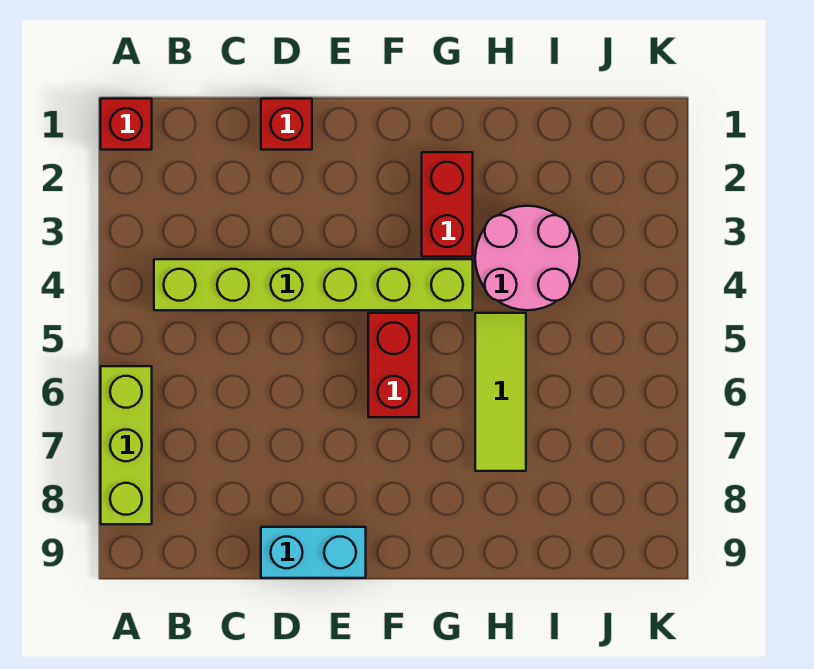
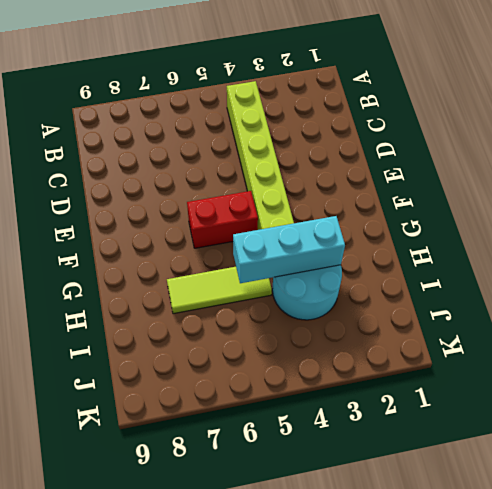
cyan 2x2 round brick [272,265,342,320] -> pink 2x2 round brick [475,206,580,310]
cyan 1x3 brick [233,216,345,283] -> none
none -> red 1x1 brick [101,99,152,150]
none -> lime 1x3 brick [101,366,152,524]

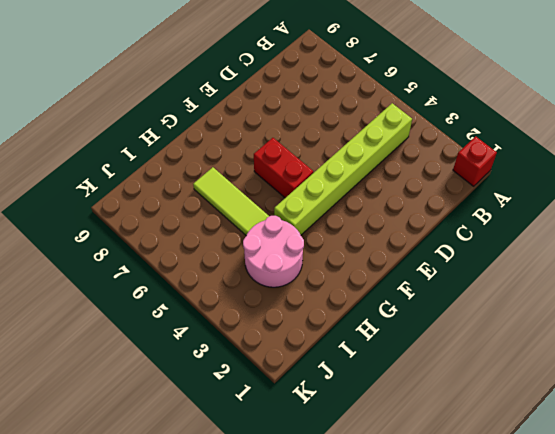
none -> lime 1x3 brick [101,366,152,524]
none -> red 1x1 brick [261,99,312,150]

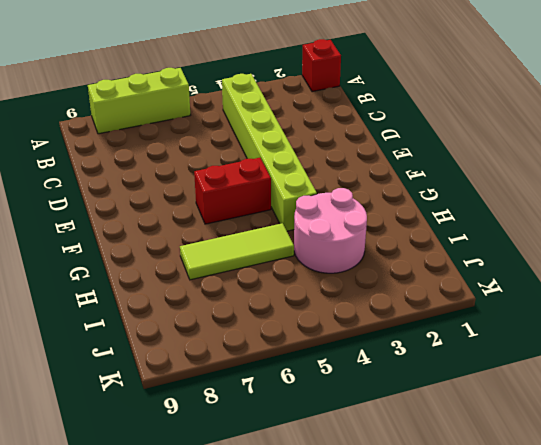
none -> red 1x1 brick [261,99,312,150]
none -> cyan 1x2 brick [261,527,366,578]

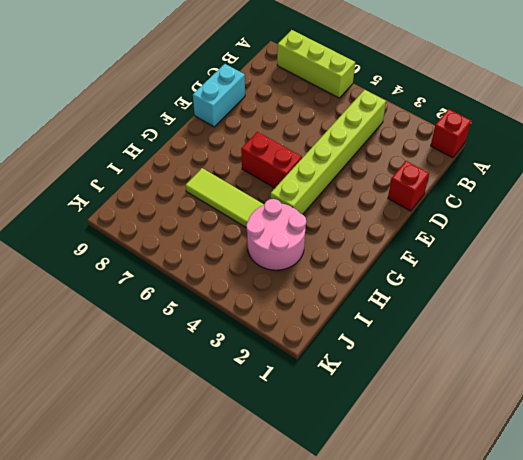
none -> red 1x2 brick [422,152,473,257]

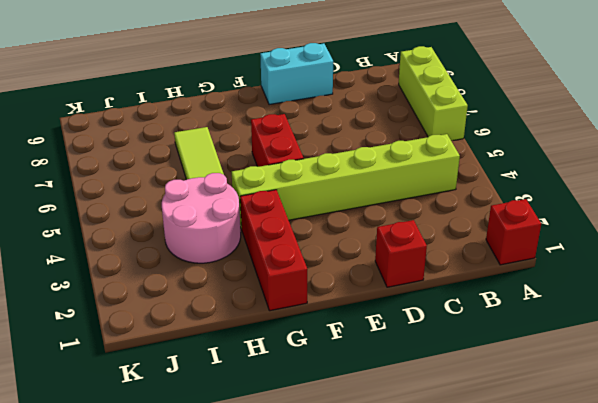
red 1x3 brick [240,190,307,311] -> red 1x2 brick [422,152,473,257]

